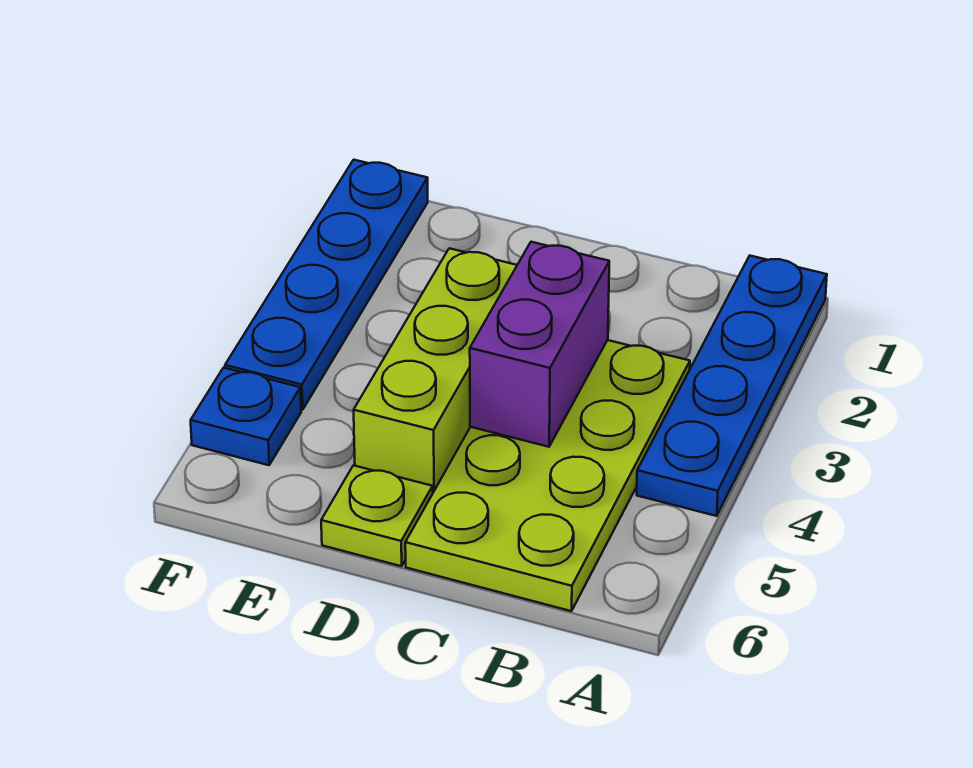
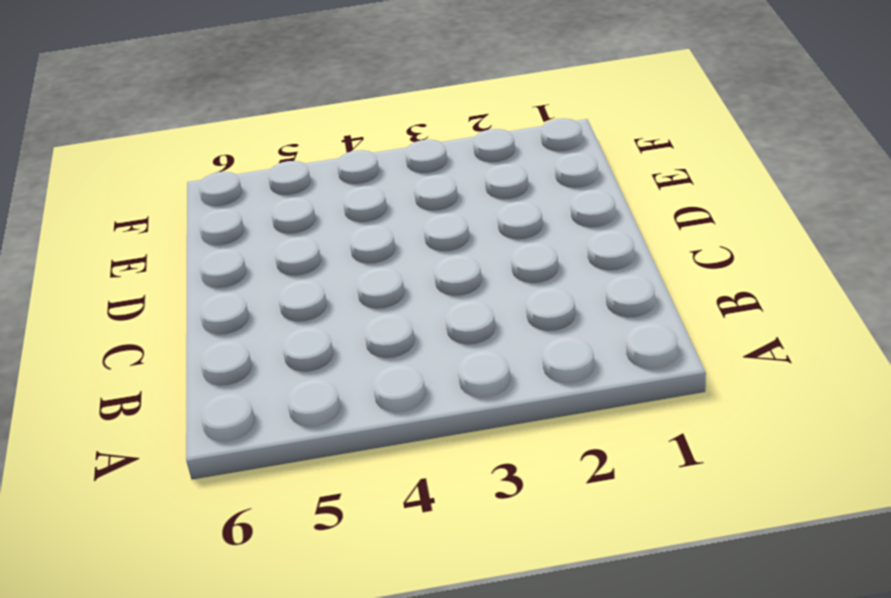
none -> blue 1x4 plate [637,256,827,516]
none -> lime 2x4 plate [405,340,690,611]

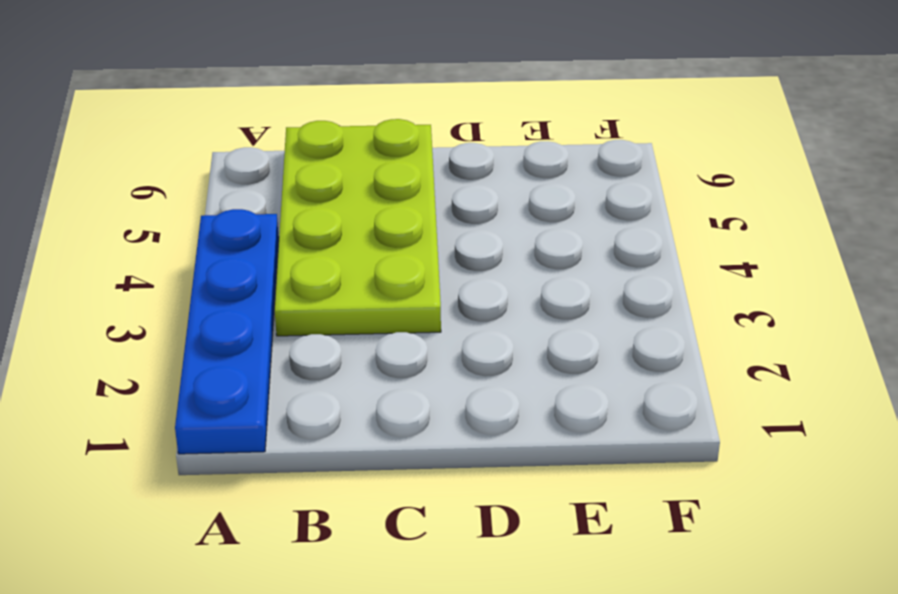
none -> lime 1x3 brick [354,248,517,492]
none -> lime 1x1 plate [321,465,433,566]

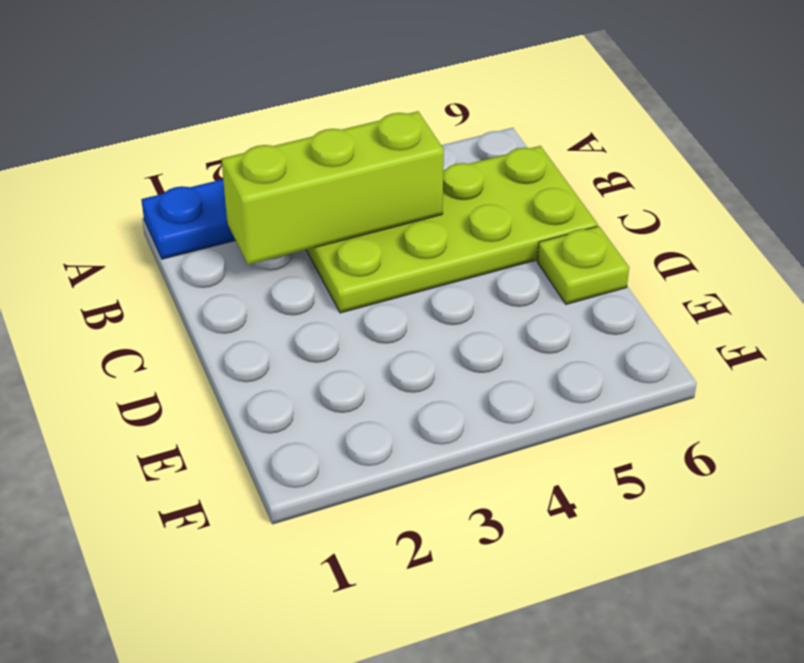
lime 1x3 brick [221,111,444,265] -> lime 1x3 brick moved to [354,248,517,492]
none -> blue 1x4 plate [225,160,428,410]
none -> blue 1x1 plate [191,368,301,465]

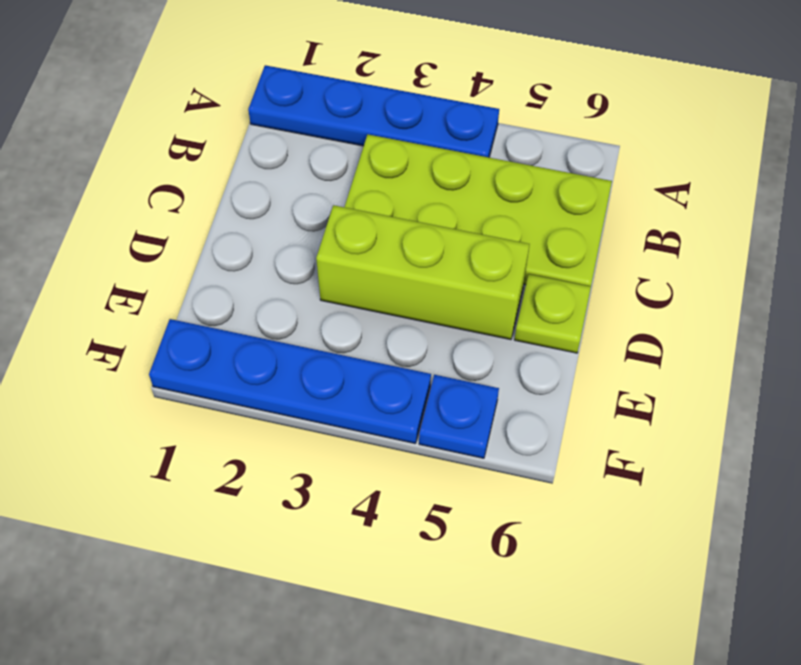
none -> purple 1x2 brick [470,242,609,447]

